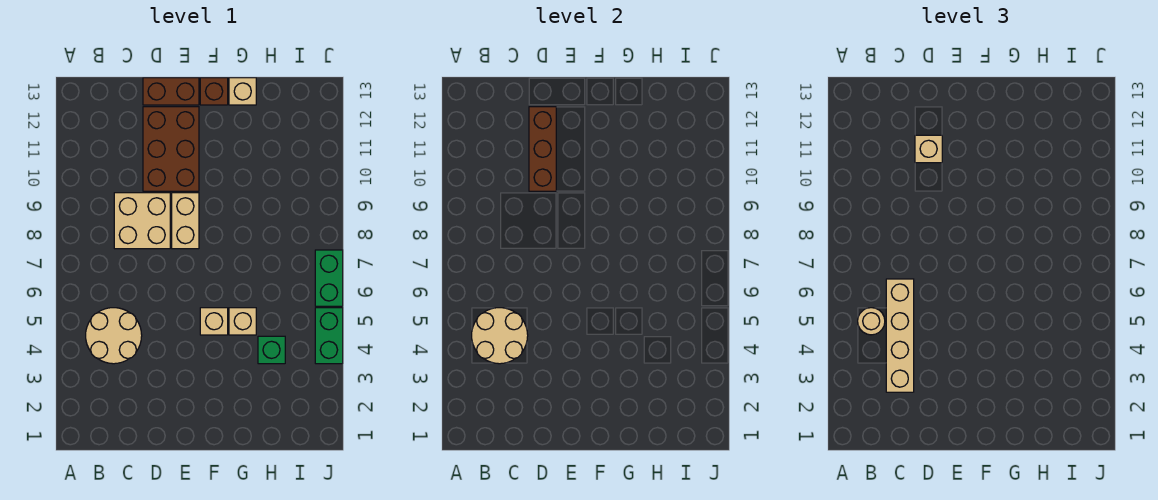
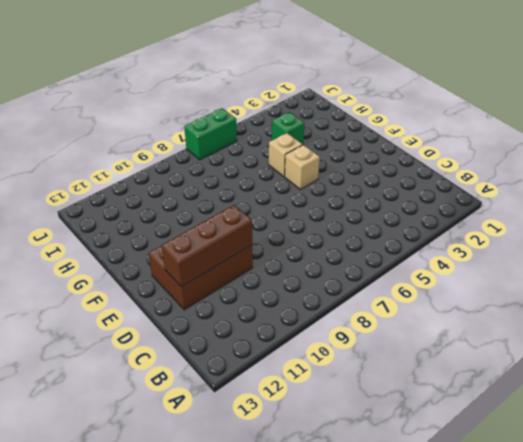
none -> tan 2x2 round brick [86,308,142,364]
none -> tan 2x2 brick [114,193,170,249]
none -> brown 1x2 brick [143,78,199,105]

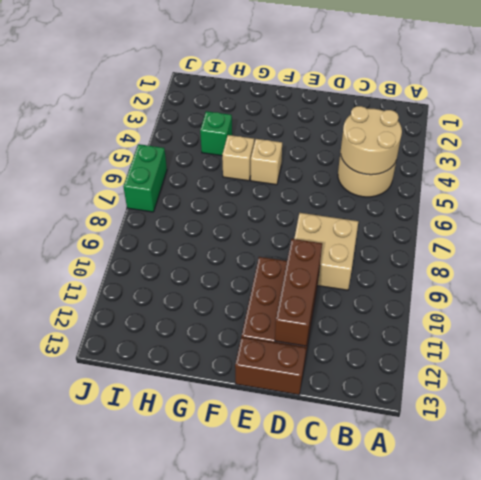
none -> tan 1x2 brick [172,193,199,249]
none -> brown 1x1 brick [200,78,228,105]
none -> tan 1x1 brick [229,78,256,105]

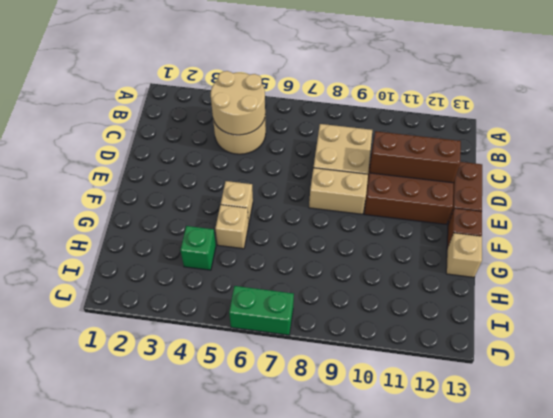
none -> green 1x2 brick [315,308,343,364]
none -> tan 1x1 round brick [858,308,885,335]
none -> tan 1x4 brick [886,279,914,392]

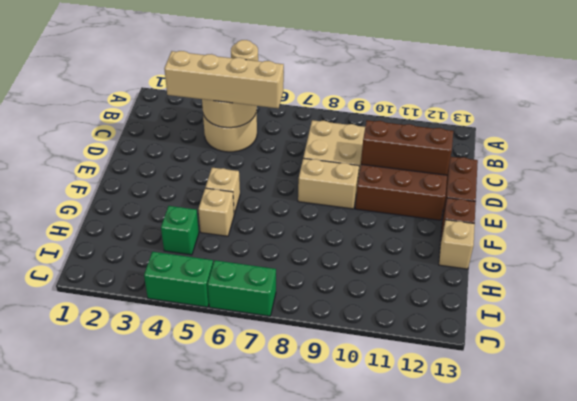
none -> tan 1x1 brick [915,135,942,163]

